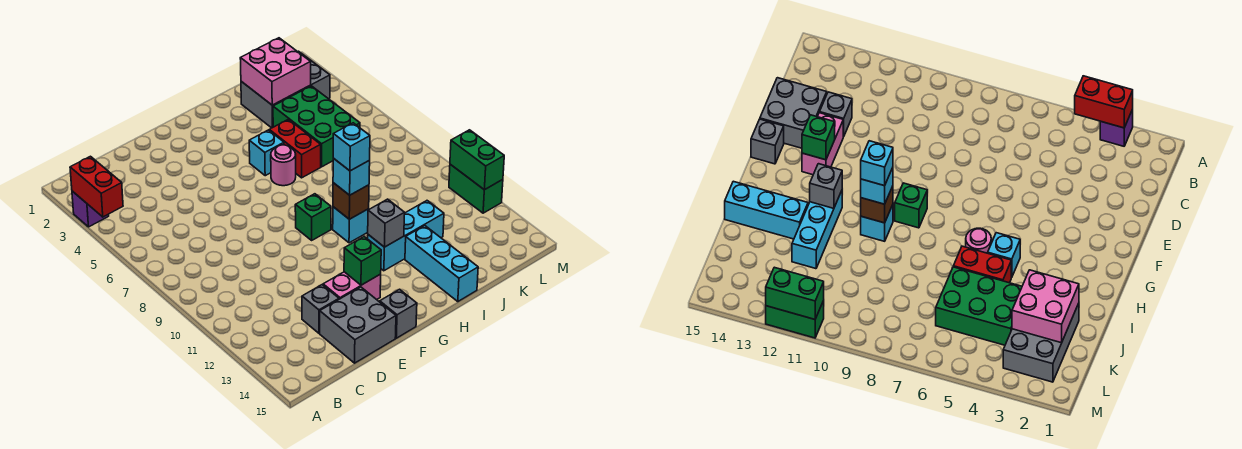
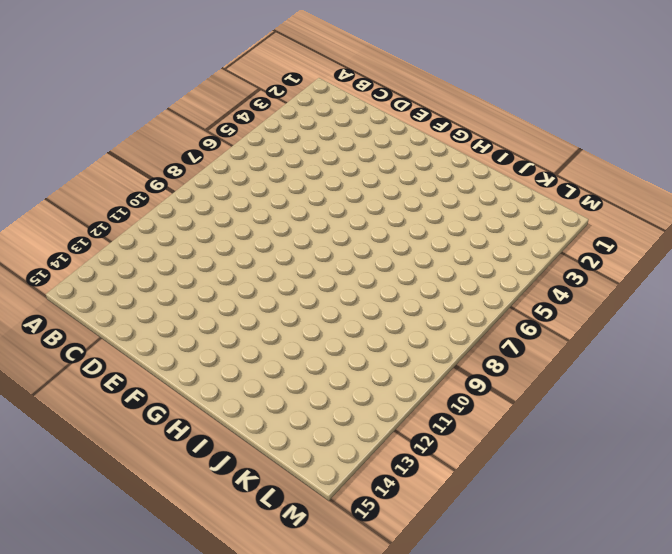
none -> purple 1x1 brick [72,191,109,227]
none -> grey 1x1 brick [302,285,339,333]
none -> grey 2x2 brick [320,287,396,363]

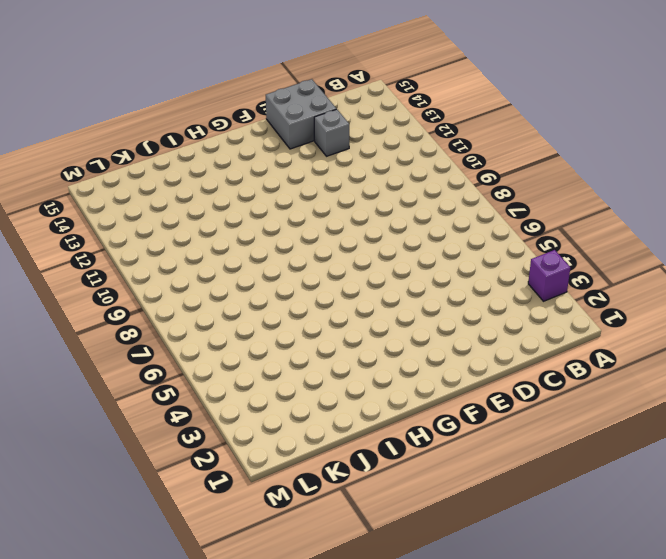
none -> pink 1x2 brick [323,272,381,300]
none -> grey 1x1 brick [380,289,417,338]
none -> green 1x1 brick [295,194,331,240]

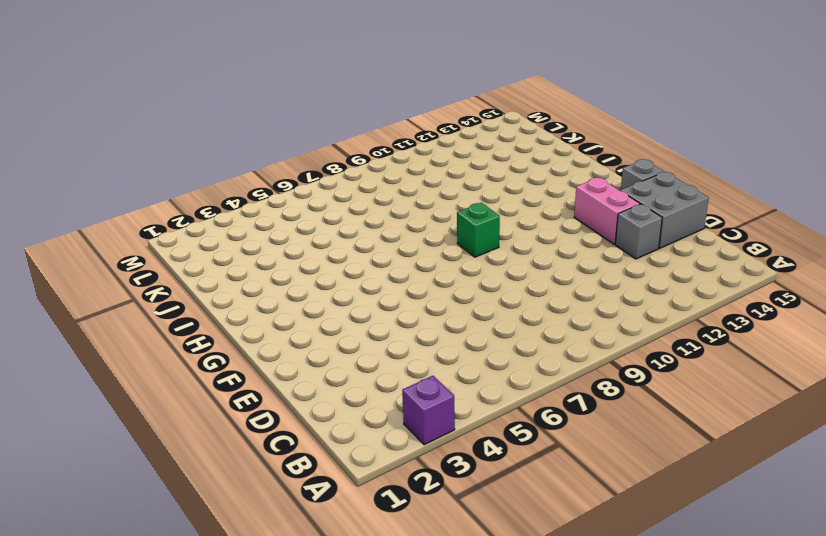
none -> cyan 1x1 brick [249,130,284,176]
none -> pink 1x1 round brick [271,145,296,186]
none -> cyan 1x1 brick [333,207,369,243]

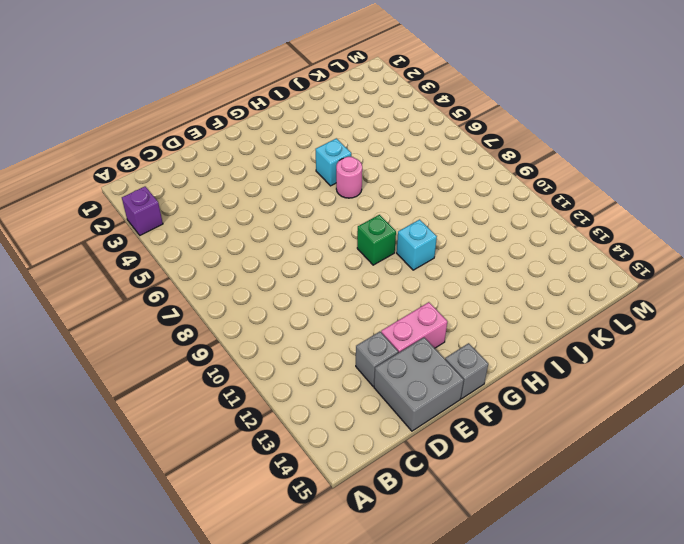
none -> cyan 1x3 brick [368,201,444,271]
none -> red 1x2 brick [269,119,321,178]
none -> cyan 1x3 brick [405,226,478,302]

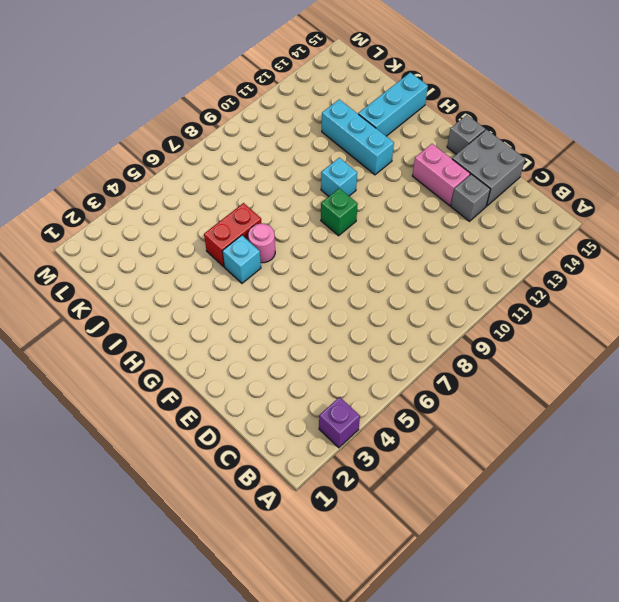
none -> grey 2x3 brick [241,51,330,128]
none -> green 2x3 brick [273,86,360,167]
none -> green 1x2 brick [449,164,503,213]

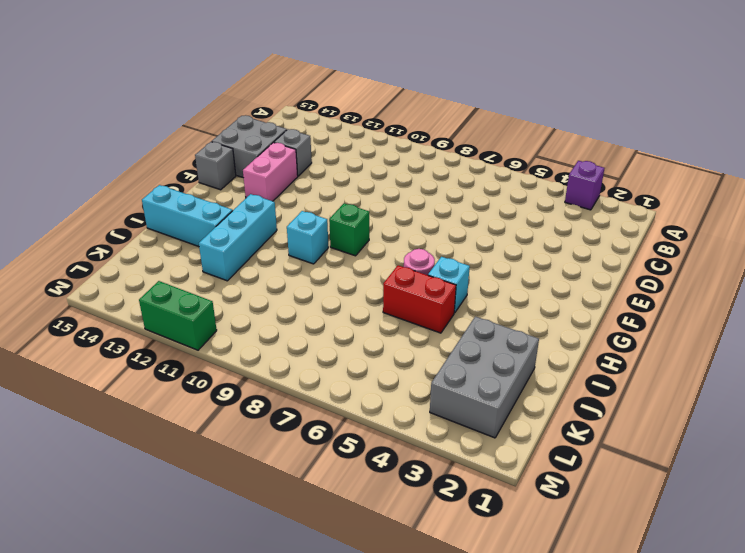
none -> green 2x3 brick [273,86,360,167]
none -> red 1x2 brick [70,156,123,217]
none -> green 1x1 brick [344,237,381,285]

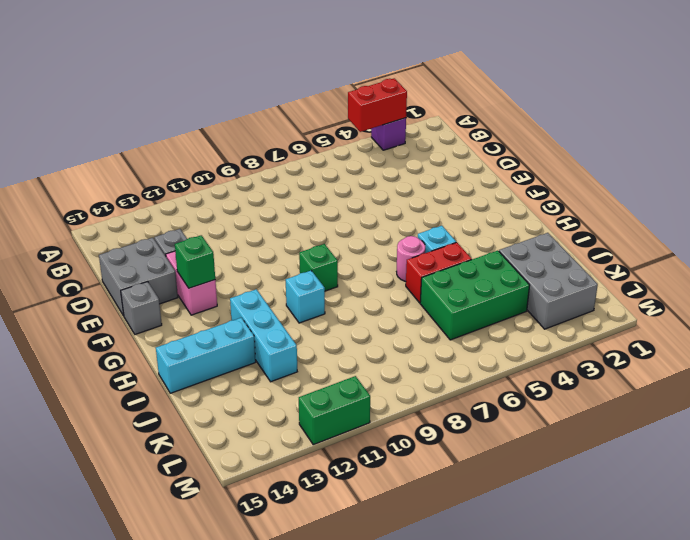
none -> brown 1x1 brick [333,183,369,219]
none -> grey 1x1 brick [368,199,405,247]
none -> pink 2x2 brick [240,38,311,105]

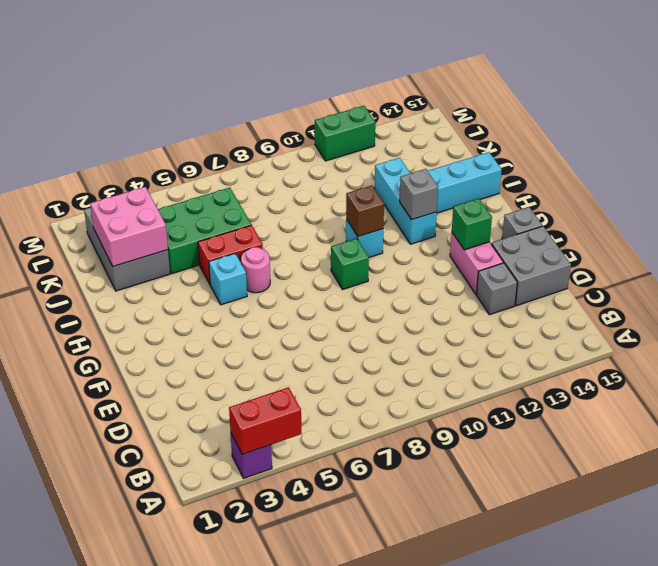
none -> green 1x2 brick [450,130,504,190]
none -> cyan 1x1 brick [333,158,370,195]
none -> cyan 1x1 brick [333,123,370,171]

